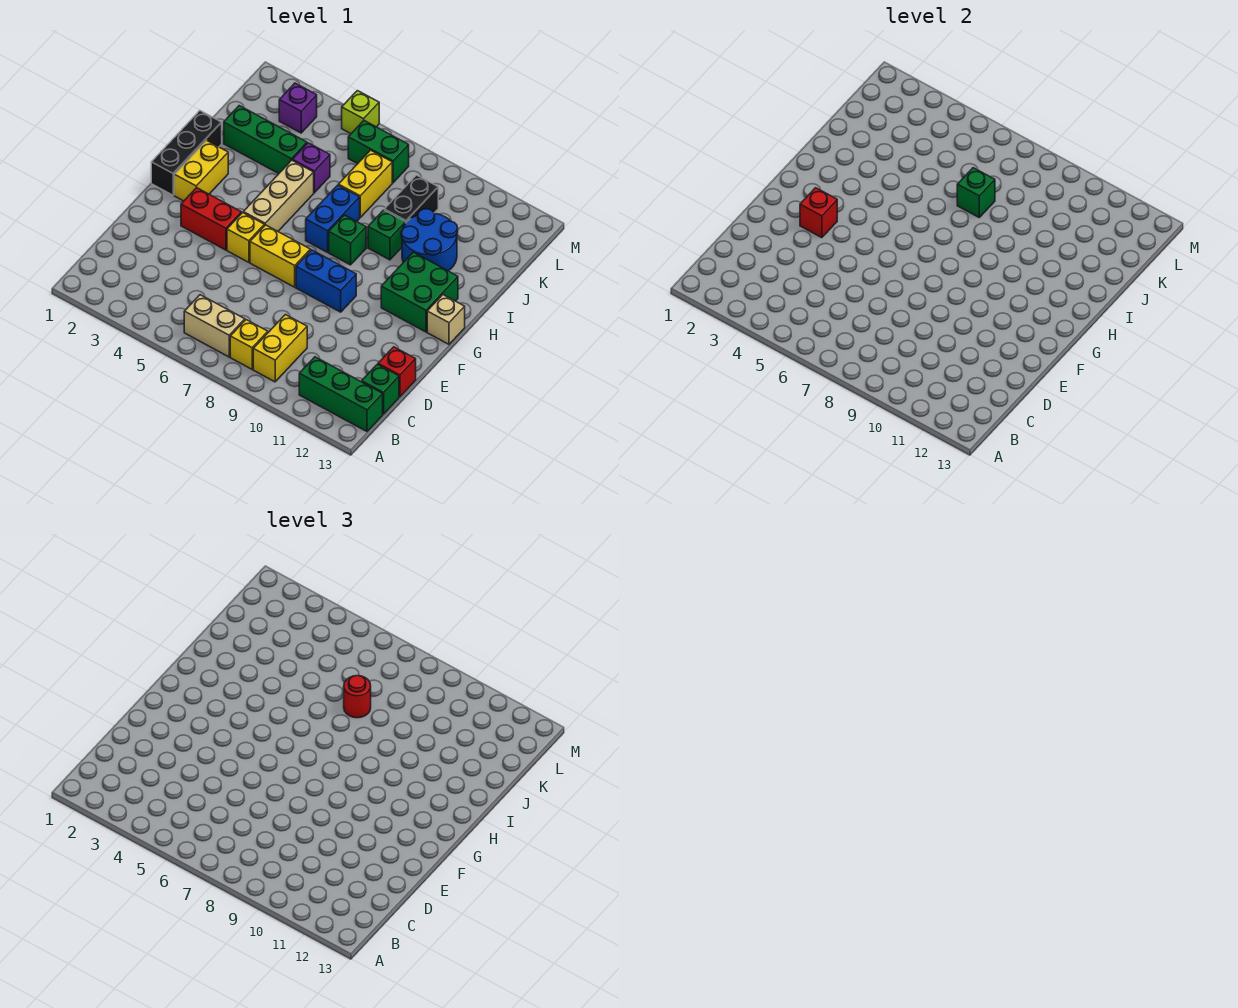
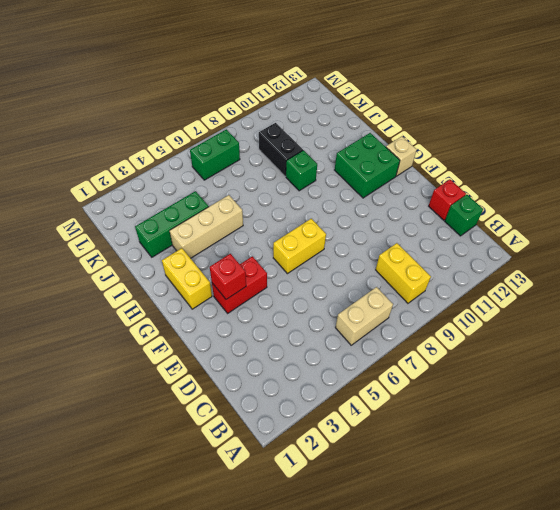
tan 1x3 brick [170,195,243,258] -> tan 1x3 brick turned to [243,160,314,231]
none -> yellow 1x1 brick [230,320,268,369]
none -> green 1x3 brick [299,357,383,431]
none -> yellow 1x1 brick [227,213,264,262]

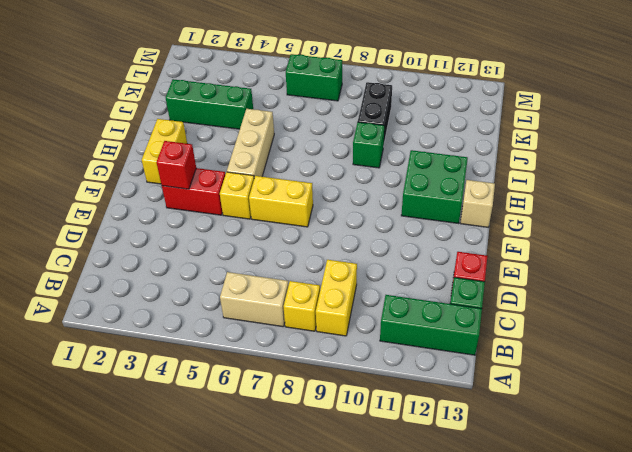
none -> blue 1x2 brick [296,250,356,312]
none -> black 1x3 brick [151,111,222,195]
none -> blue 1x2 brick [306,185,360,252]

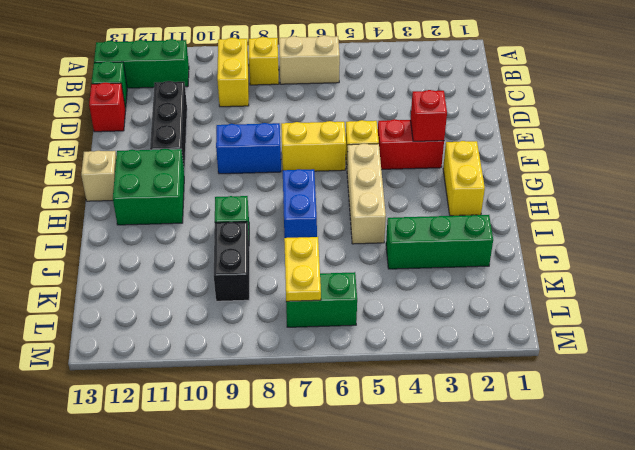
black 1x3 brick [150,81,187,174] -> black 1x3 brick moved to [151,111,222,195]
yellow 1x2 plate [284,237,321,301] -> none
none -> green 1x1 brick [329,215,366,265]
none -> blue 2x2 round brick [401,209,458,271]
none -> purple 1x1 brick [293,143,330,193]

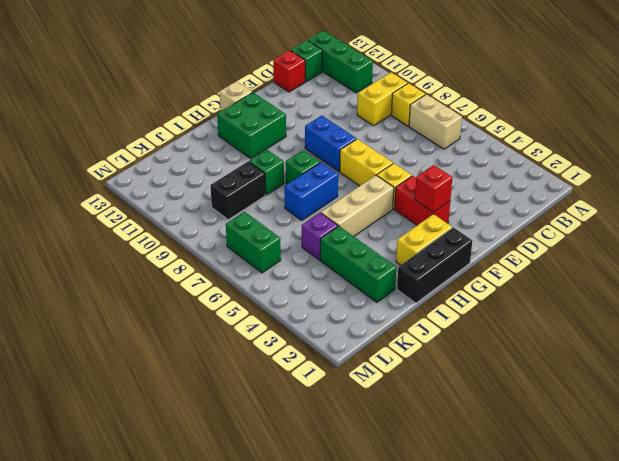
none -> blue 2x2 round brick [401,209,458,271]
none -> yellow 1x2 brick [338,150,392,217]
none -> purple 1x1 brick [279,83,317,133]

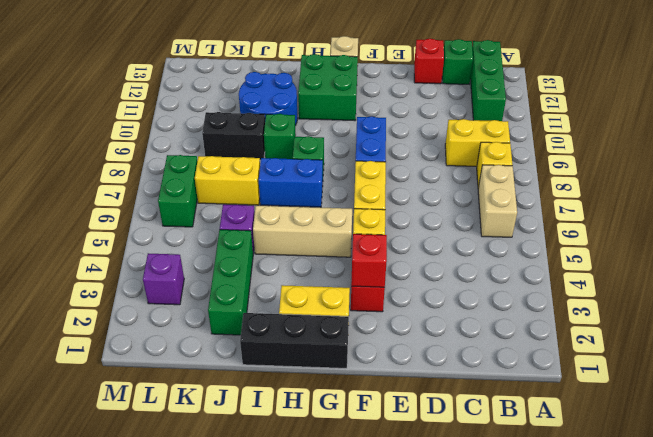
none -> lime 1x1 brick [342,91,379,134]
none -> green 1x1 brick [957,168,995,217]
none -> red 1x1 round brick [344,675,371,718]

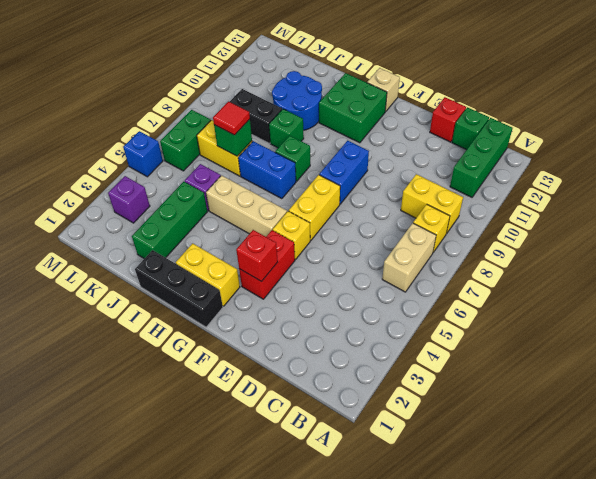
red 1x1 tile [213,102,250,135] -> red 1x1 round brick [344,675,371,718]
blue 1x1 brick [123,131,163,177] -> lime 1x1 brick [342,91,379,134]

